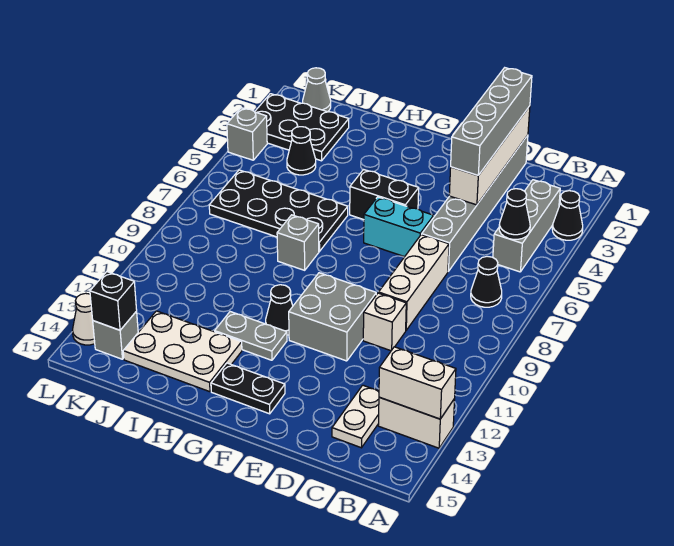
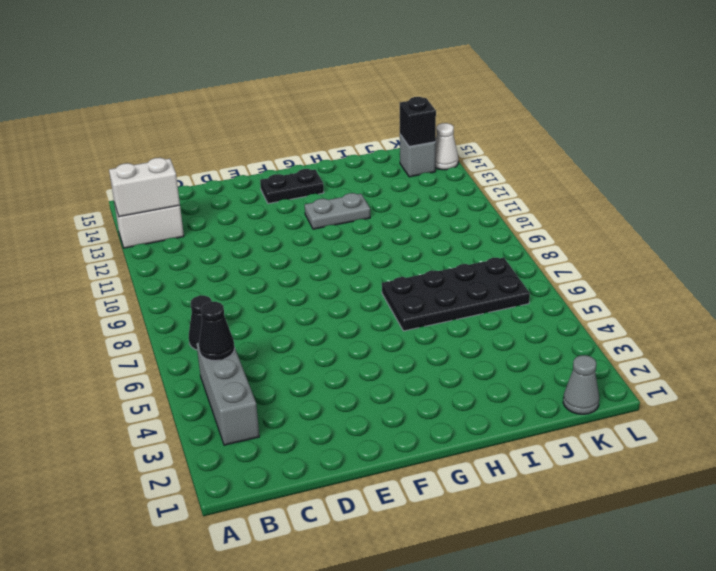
none -> black 1x1 cone [552,191,583,240]
none -> white 1x2 plate [332,385,379,448]
none -> grey 1x6 brick [422,135,528,271]

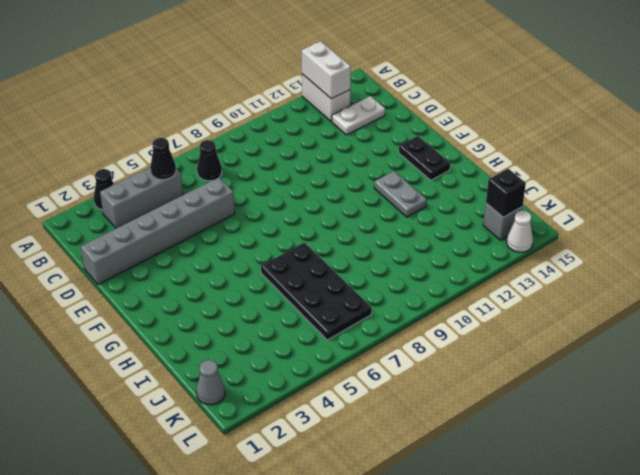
none -> white 1x3 brick [379,235,449,330]
none -> white 1x1 brick [363,293,406,351]
none -> cyan 1x2 brick [364,197,434,257]

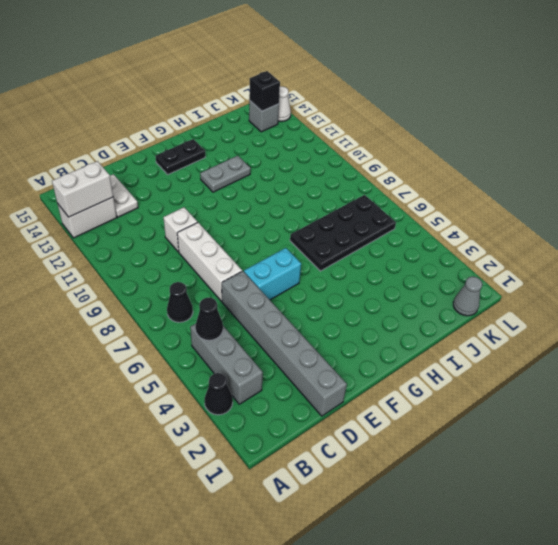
none -> grey 2x2 brick [289,273,376,361]
none -> black 1x2 brick [350,170,419,220]
none -> black 1x1 cone [266,285,293,335]

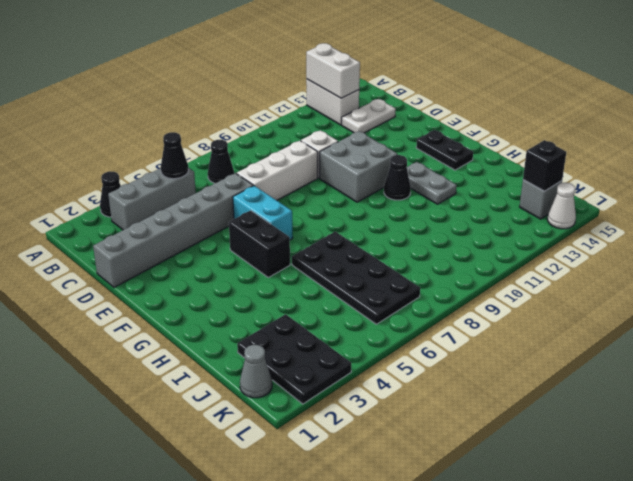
none -> grey 1x1 brick [277,215,319,270]
none -> white 2x3 plate [123,311,242,392]
none -> black 1x1 cone [287,127,316,175]

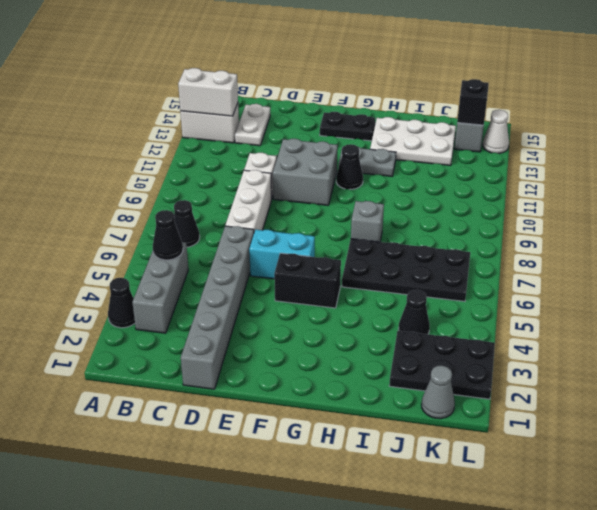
none -> grey 1x1 brick [227,108,267,160]
none -> white 1x4 brick [449,106,530,205]
none -> grey 1x4 brick [451,68,532,175]

